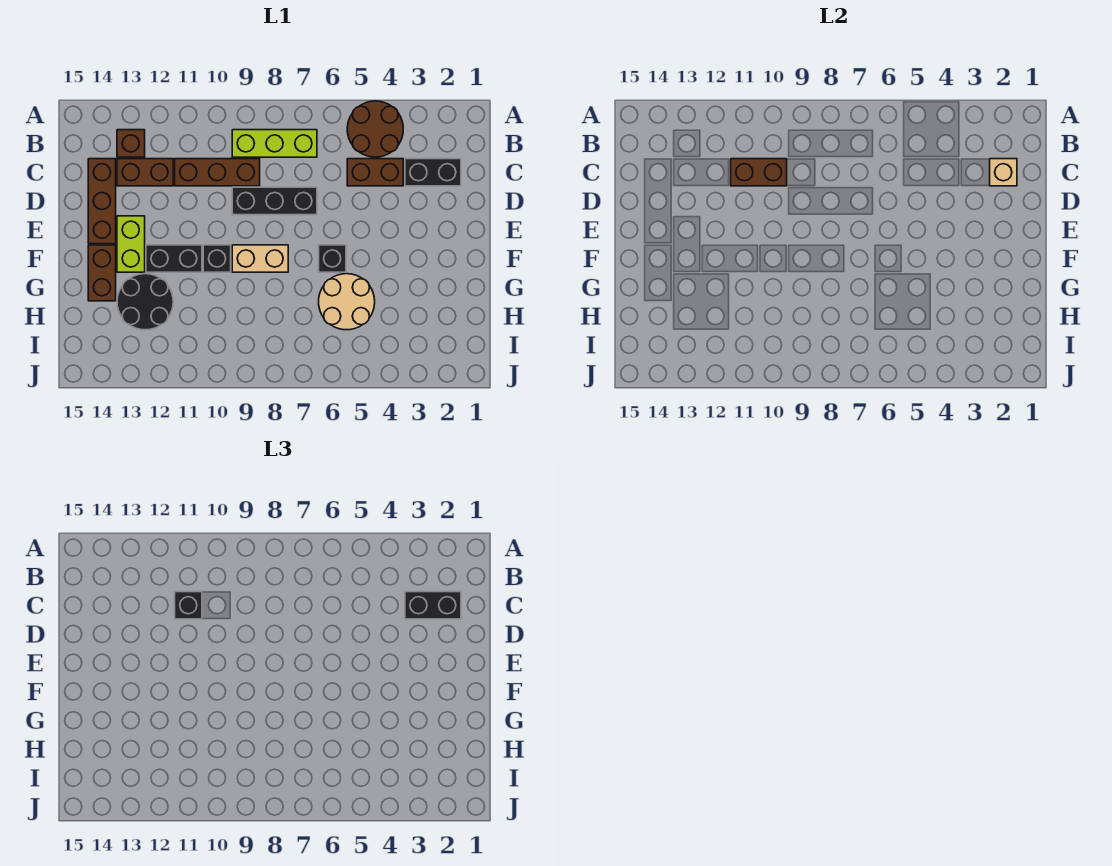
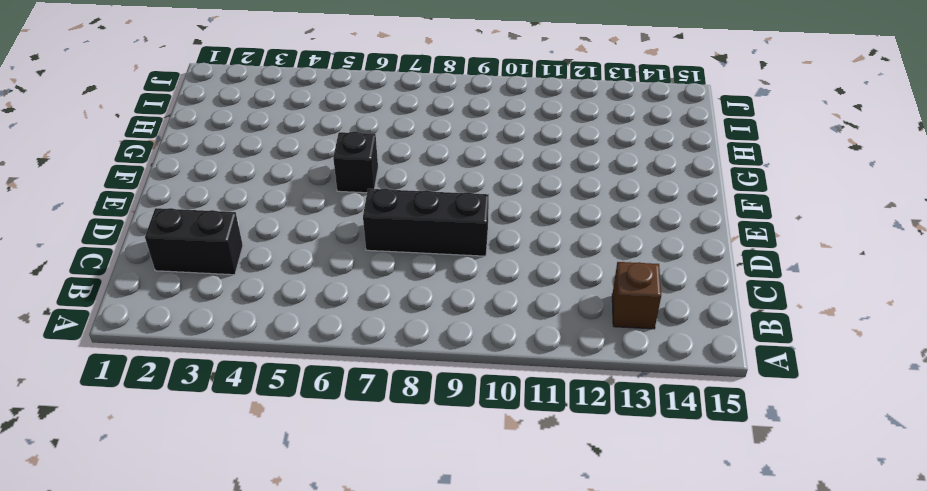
none -> brown 2x2 round brick [347,101,403,157]
none -> lime 1x3 brick [232,130,317,157]
none -> brown 1x2 brick [347,159,403,186]

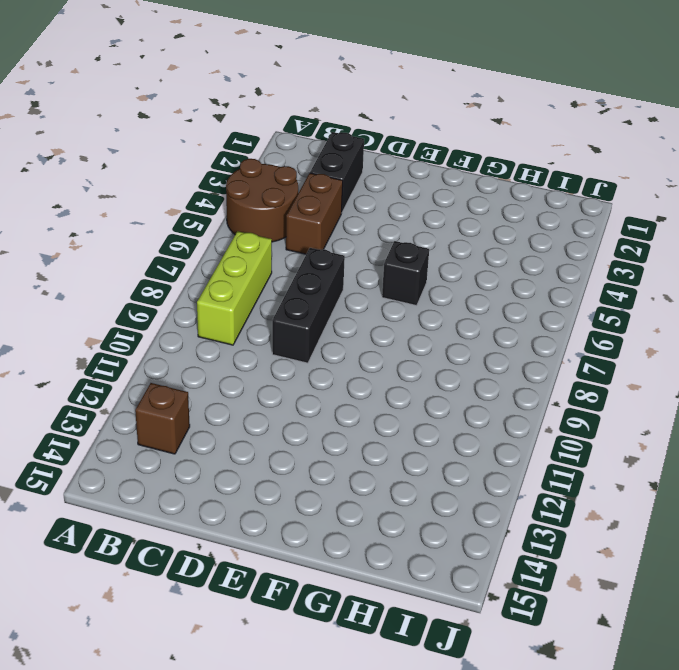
none -> brown 1x3 brick [175,159,260,186]
none -> brown 1x2 brick [117,159,173,186]
none -> brown 1x3 brick [88,159,116,244]

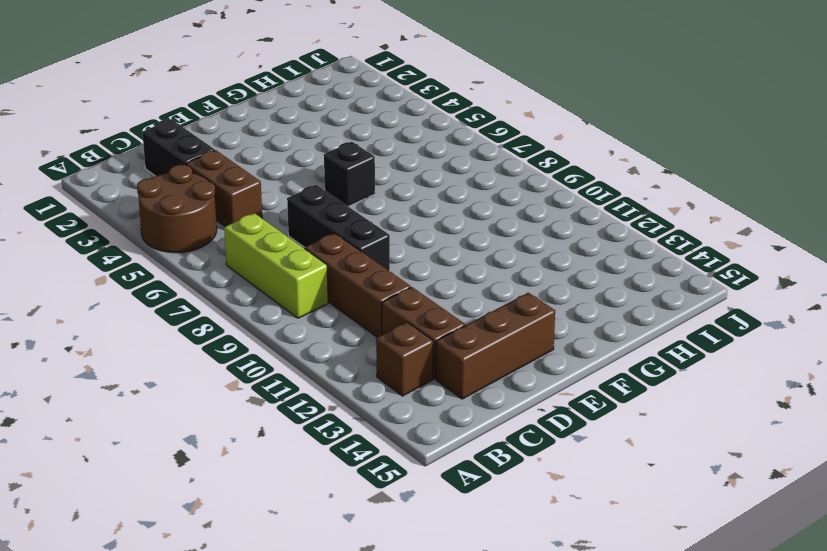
none -> lime 1x2 brick [117,216,145,272]
none -> tan 1x2 brick [232,245,288,272]
none -> black 1x1 brick [203,245,231,272]

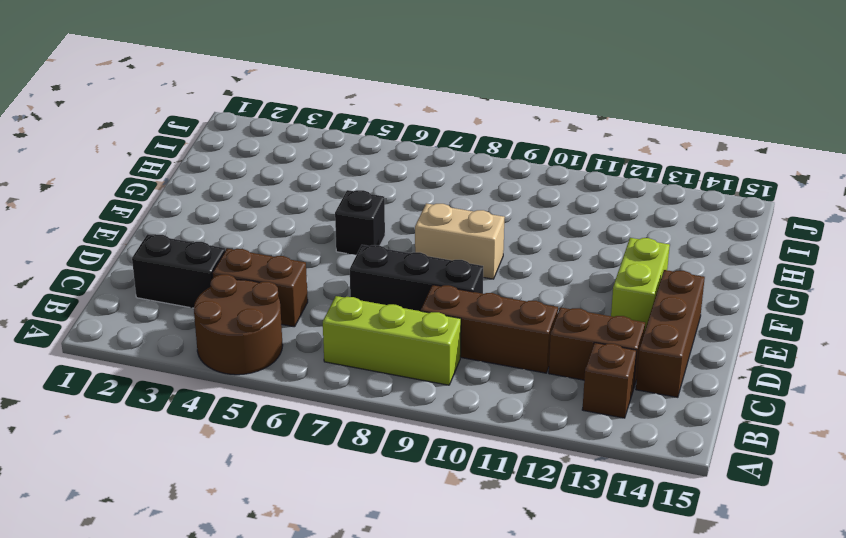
none -> black 1x1 brick [203,245,231,272]
none -> black 1x2 brick [146,245,202,272]
none -> brown 1x2 brick [88,245,116,301]

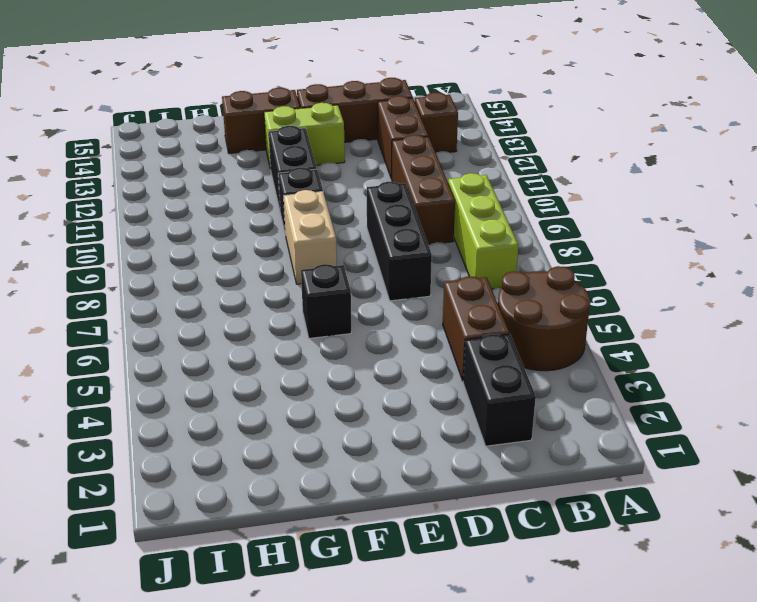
none -> tan 2x2 round brick [319,274,375,330]
none -> black 2x2 round brick [117,274,173,330]
none -> tan 1x1 brick [990,159,1017,186]

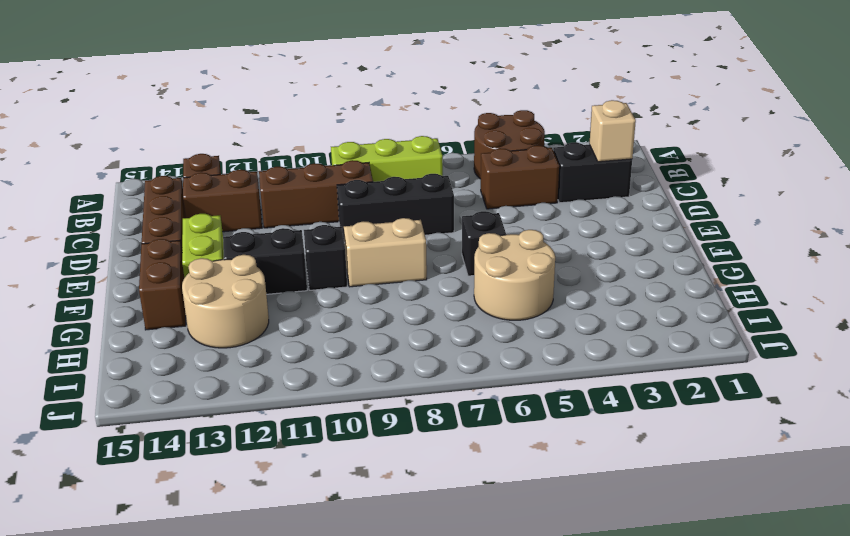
tan 2x2 round brick [182,255,269,348] -> black 2x2 round brick [117,274,173,330]
none -> brown 1x2 brick [731,159,787,186]
none -> black 1x2 brick [405,592,461,619]
none -> black 1x1 brick [175,592,202,619]

